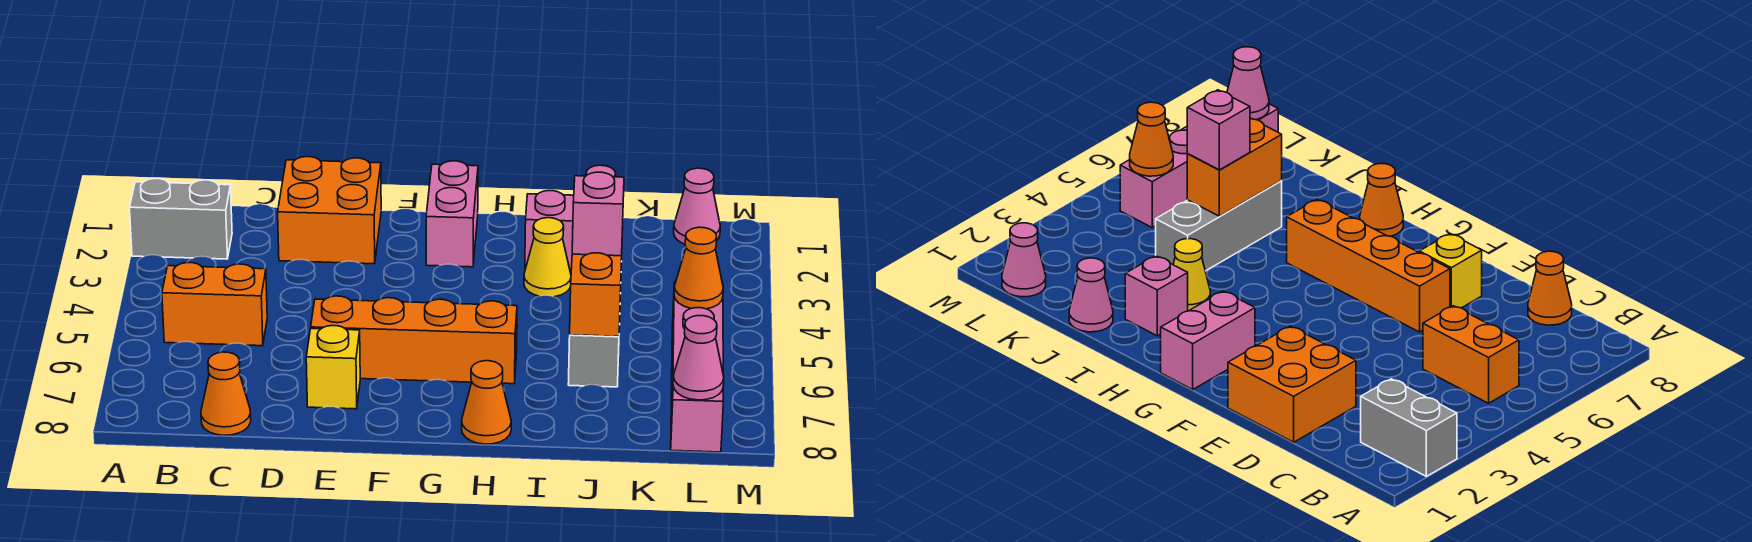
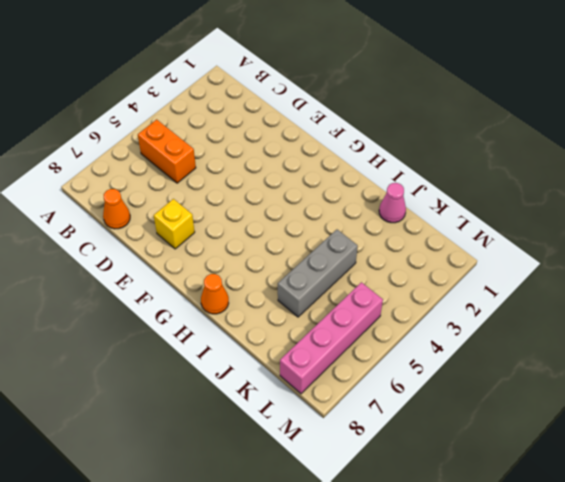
none -> grey 1x2 brick [130,178,232,259]
none -> orange 2x2 brick [278,157,381,264]
none -> orange 1x4 brick [311,296,517,384]

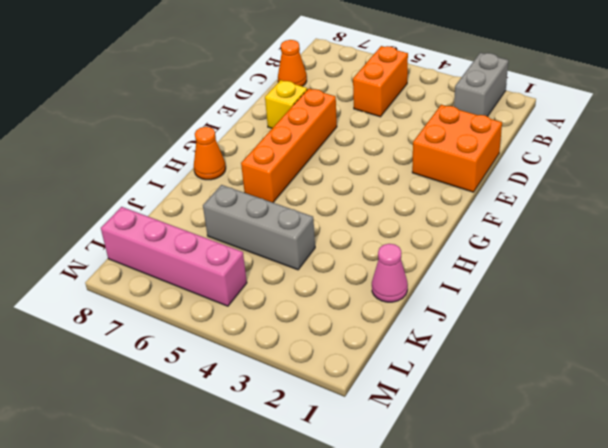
none -> pink 1x2 brick [426,161,478,267]
none -> pink 1x1 brick [525,191,574,270]
none -> yellow 1x1 cone [524,218,571,297]

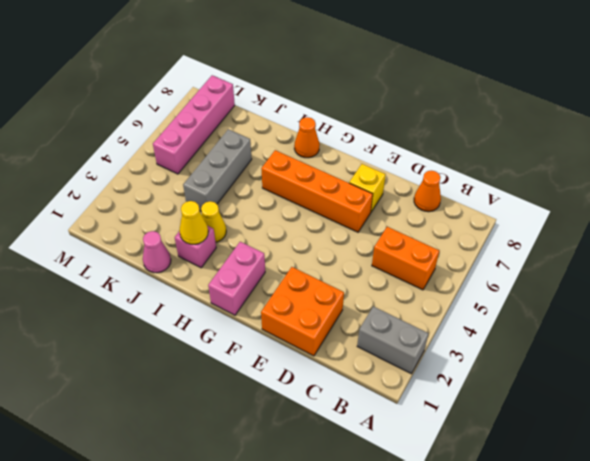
yellow 1x1 cone [179,201,208,244] -> none
none -> pink 1x1 cone [674,168,720,244]
none -> orange 1x2 brick [570,253,622,336]
none -> orange 1x1 cone [674,227,723,309]

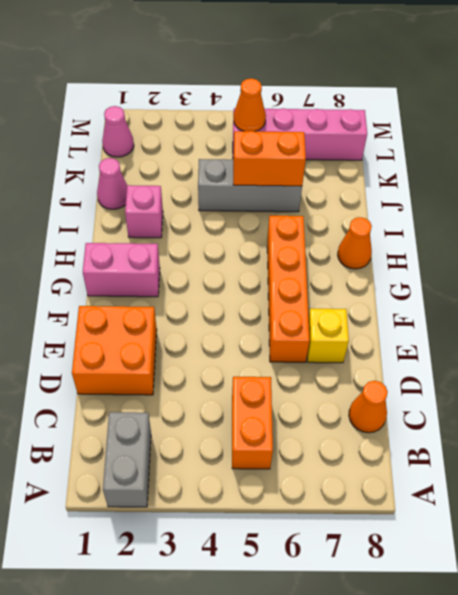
none -> yellow 1x1 cone [524,218,571,297]
none -> pink 1x1 cone [673,316,724,400]
none -> pink 1x1 brick [572,172,624,256]

